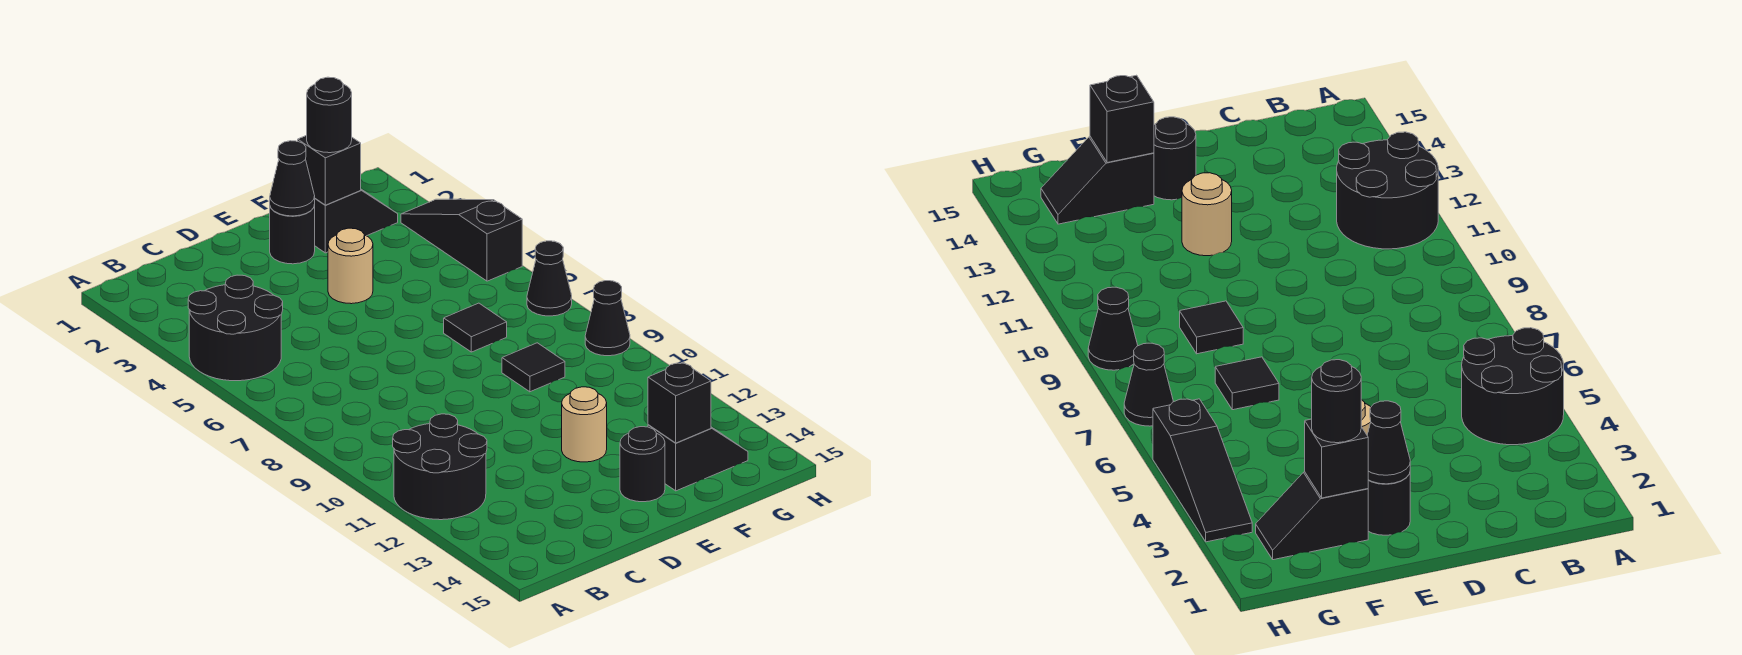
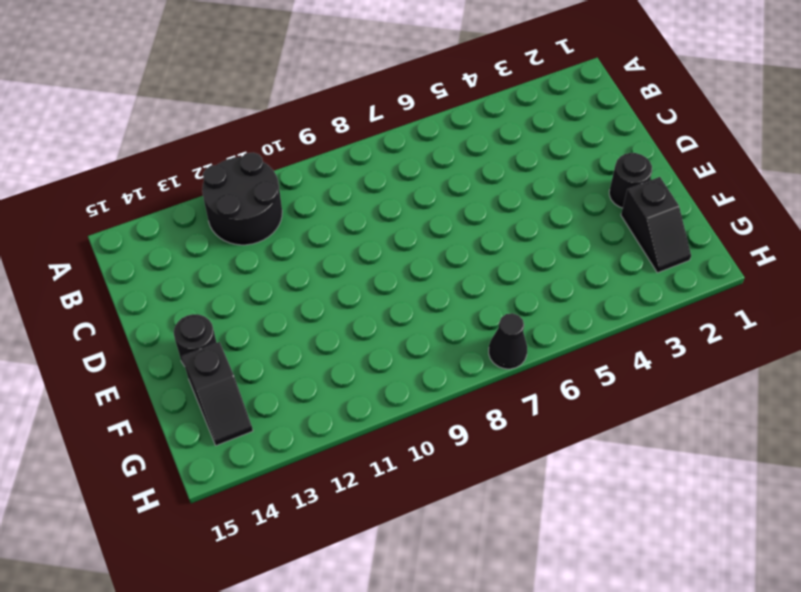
none -> black 2x2 round brick [188,275,283,381]
none -> tan 1x1 round brick [328,228,373,304]
none -> tan 1x1 round brick [562,387,607,462]

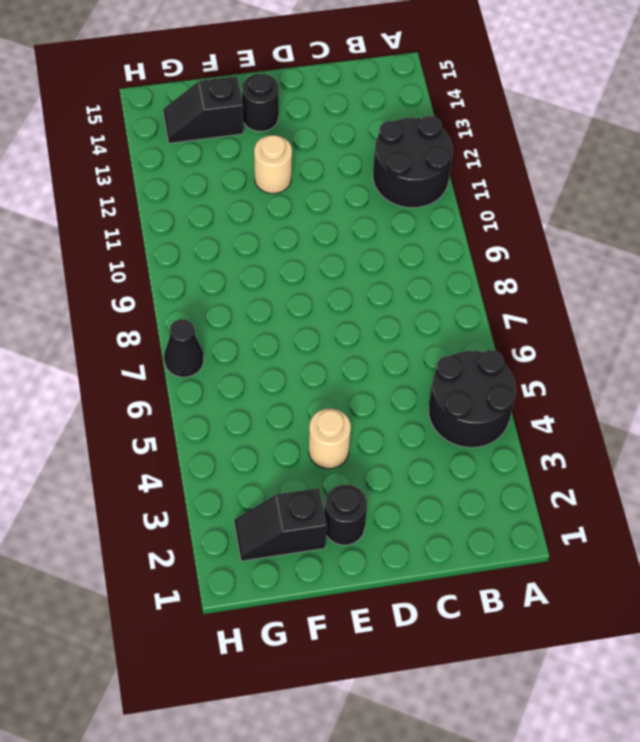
none -> black 1x1 tile [444,303,507,352]
none -> black 1x1 tile [502,343,565,392]
none -> black 1x3 slope [401,199,522,281]

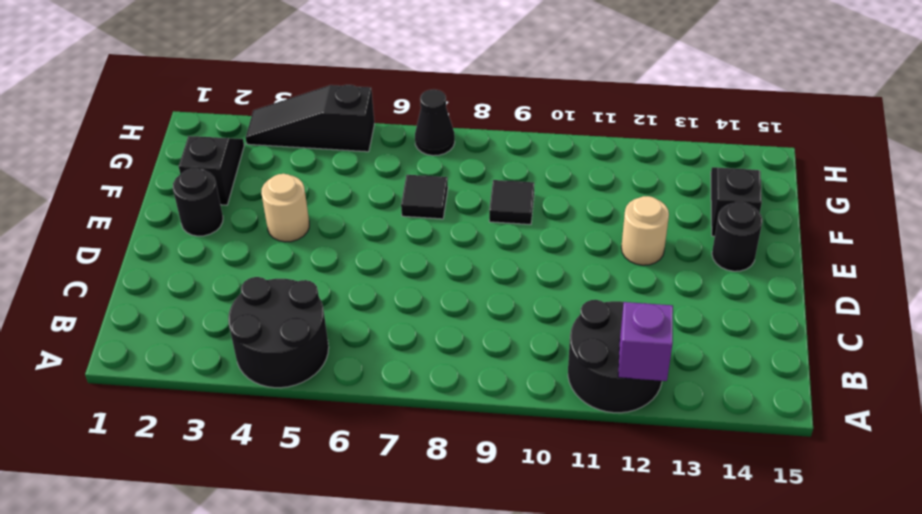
purple 1x1 brick [618,302,673,381] -> none
none -> black 1x1 cone [585,281,630,356]
none -> black 1x1 cone [270,141,315,216]
none -> black 1x1 brick [298,135,361,205]

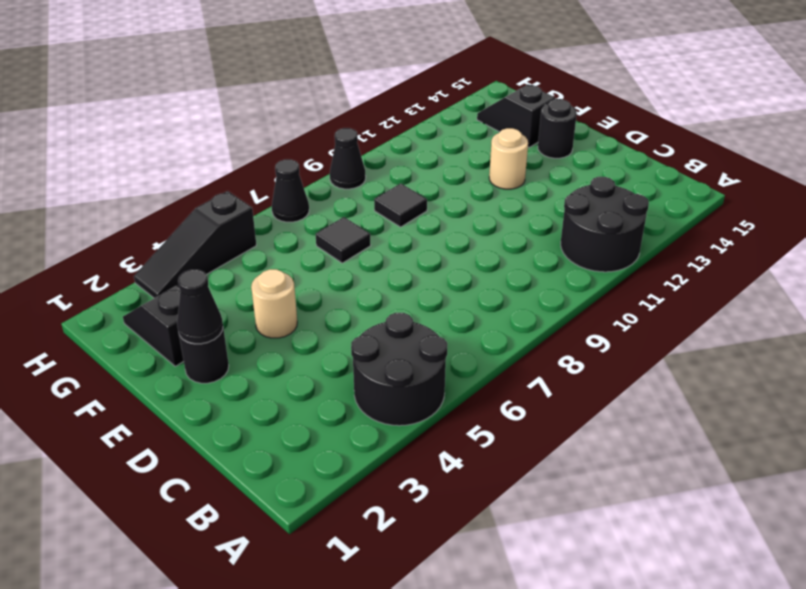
none -> black 1x1 brick [298,135,361,205]
none -> black 1x1 brick [648,362,711,443]
none -> black 1x1 round brick [307,77,352,153]

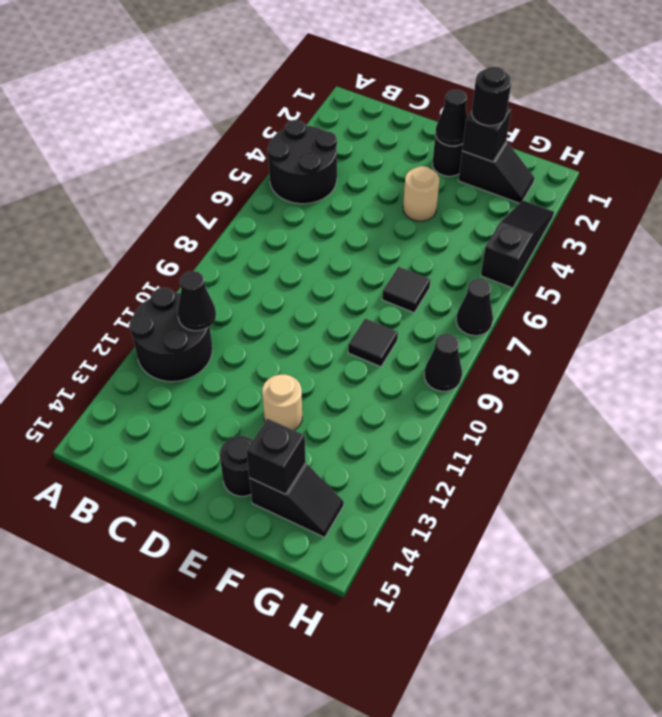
black 1x1 cone [178,271,216,331] -> none

